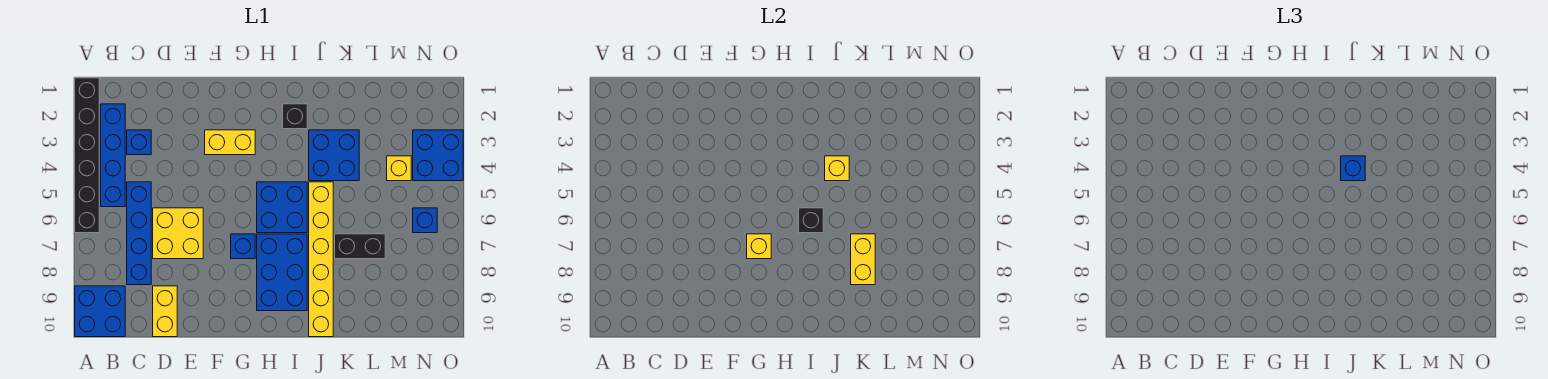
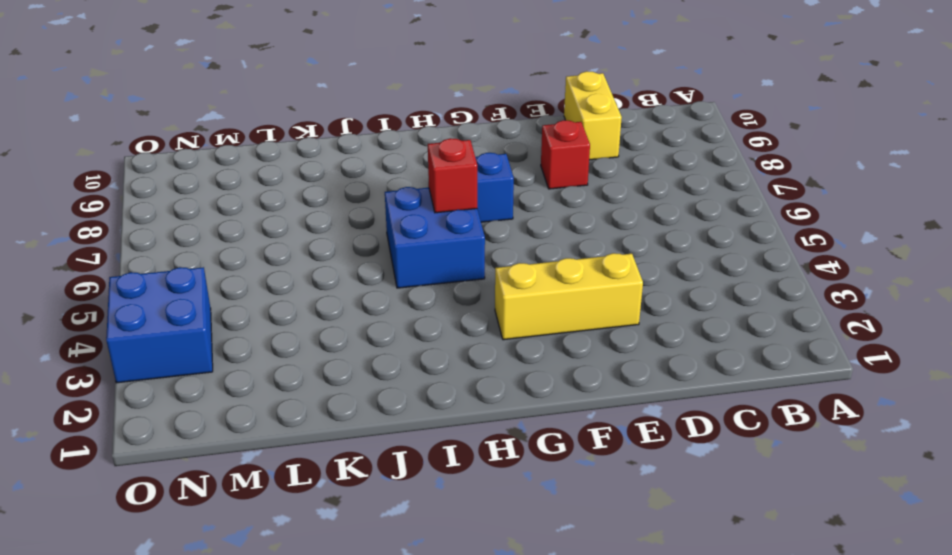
yellow 1x3 brick [495,253,643,340] -> yellow 1x2 brick [205,130,255,155]
red 1x1 brick [541,120,590,189] -> none
red 1x1 brick [428,138,477,213] -> none
none -> black 1x6 brick [75,78,99,233]
none -> blue 2x2 brick [75,286,125,337]
none -> blue 1x4 brick [101,104,125,207]

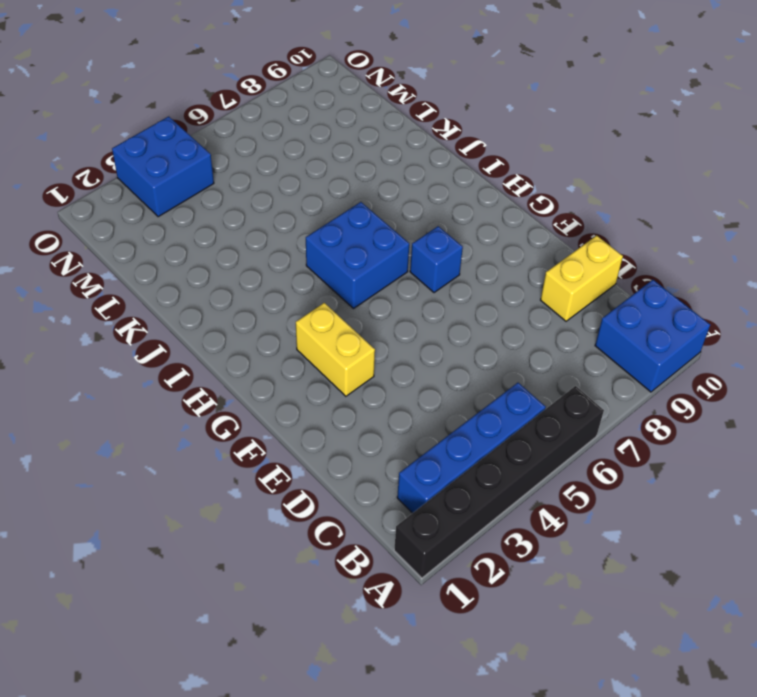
none -> blue 1x1 brick [127,130,151,155]
none -> blue 1x4 brick [127,182,151,285]
none -> yellow 2x2 brick [153,208,203,259]

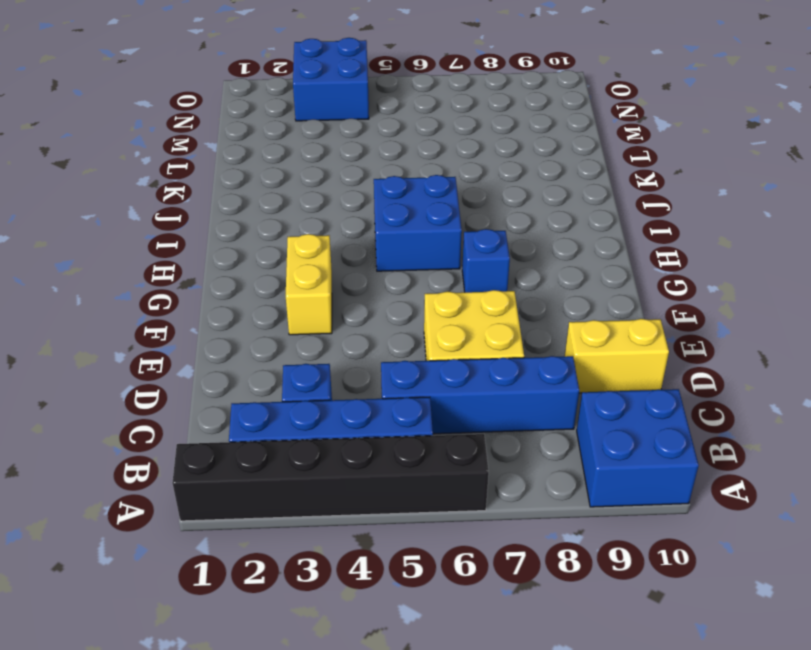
none -> blue 2x3 brick [257,234,307,311]
none -> black 1x1 brick [283,104,307,129]
none -> blue 2x2 brick [309,130,359,181]

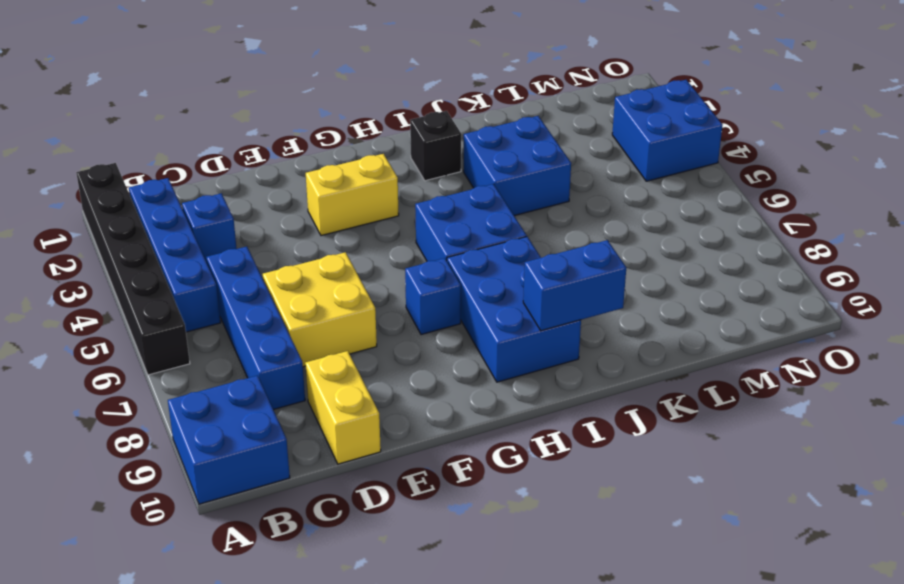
blue 1x2 brick [523,240,626,331] -> none
none -> yellow 1x6 brick [309,182,333,337]
none -> black 1x2 brick [335,234,385,259]
none -> yellow 1x1 brick [387,156,411,181]

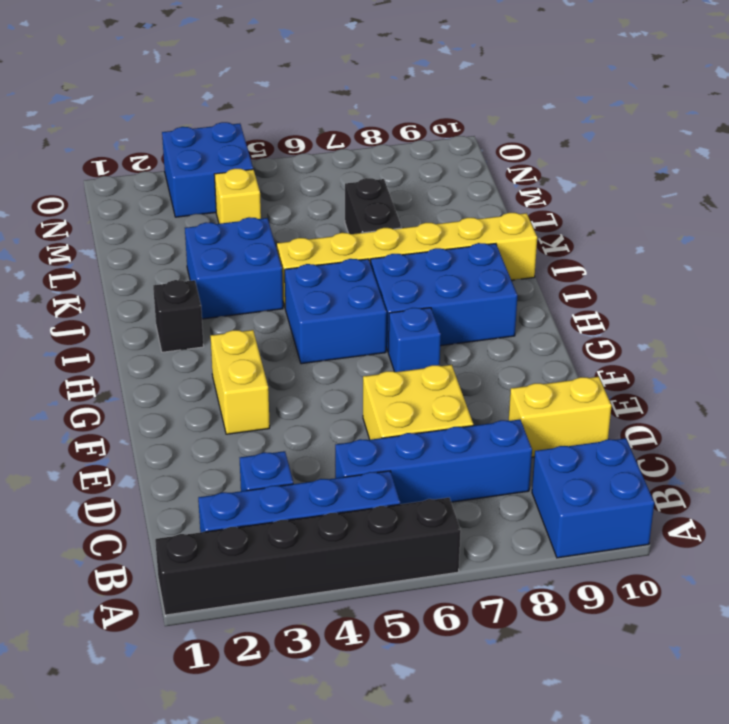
none -> blue 1x1 brick [413,208,437,233]
none -> yellow 1x1 brick [747,234,771,259]
none -> black 1x1 brick [799,208,823,233]

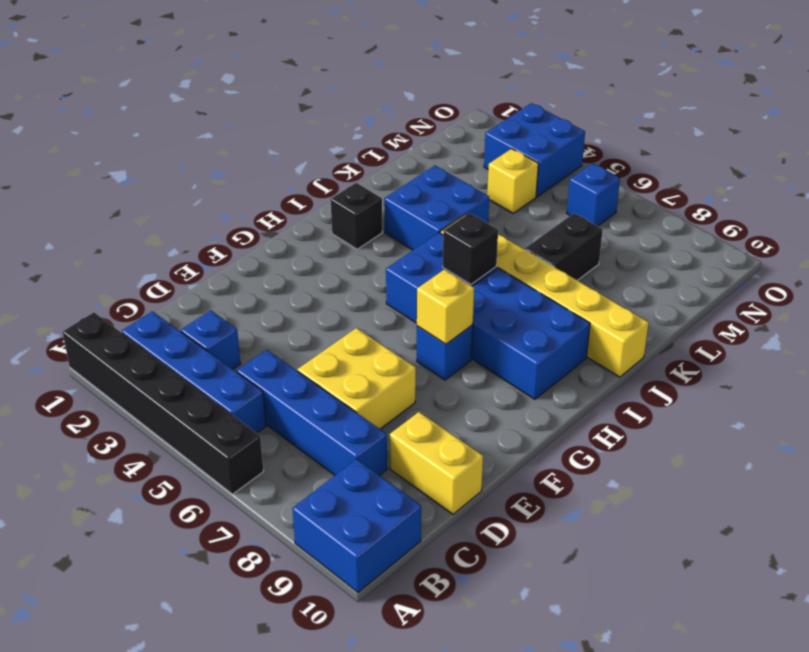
none -> yellow 1x2 brick [205,130,255,155]
none -> yellow 1x1 brick [825,156,849,181]
none -> yellow 1x2 brick [851,234,875,285]

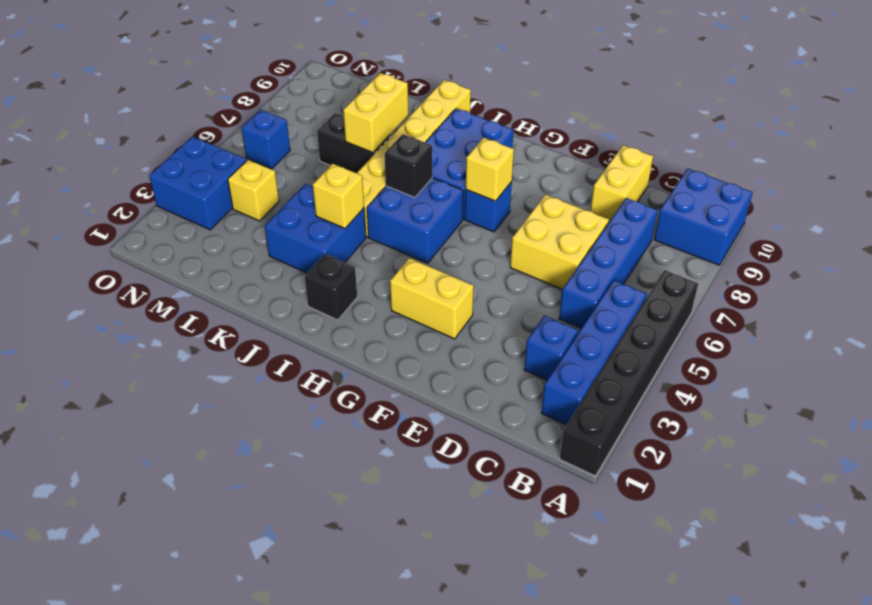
none -> blue 1x1 brick [1341,156,1365,181]

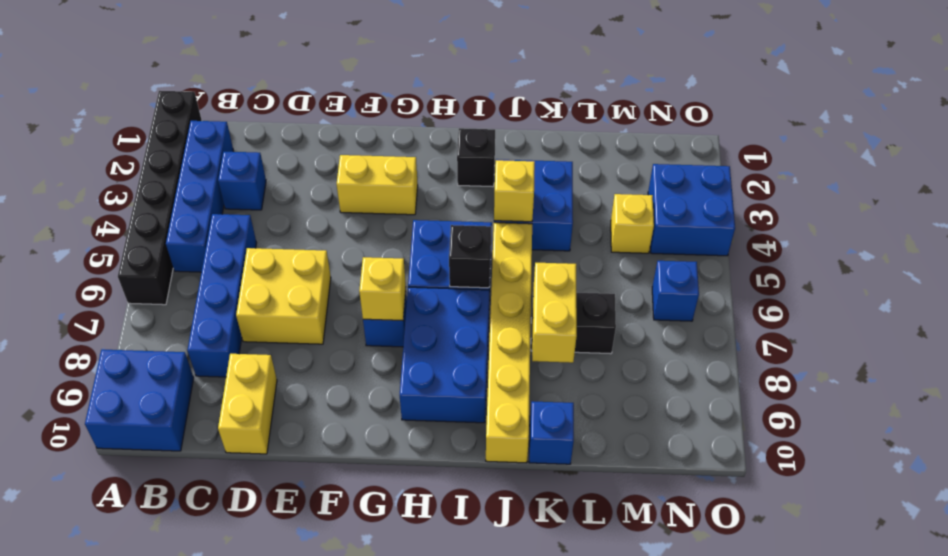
blue 1x1 brick [529,401,574,464] -> blue 1x1 brick moved to [1341,156,1365,181]

